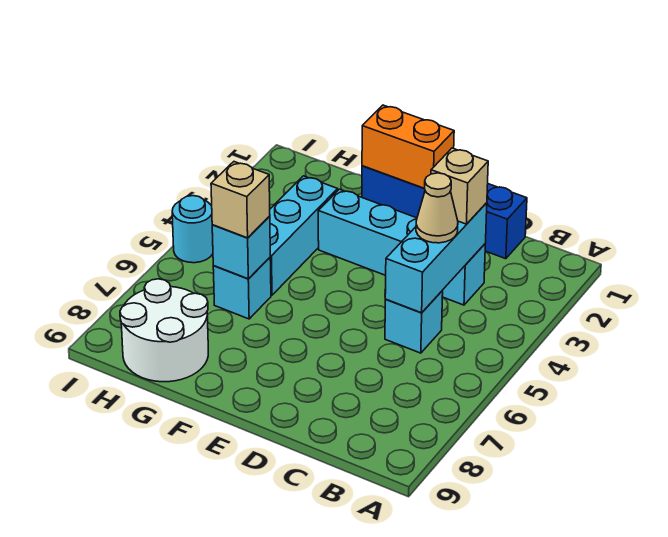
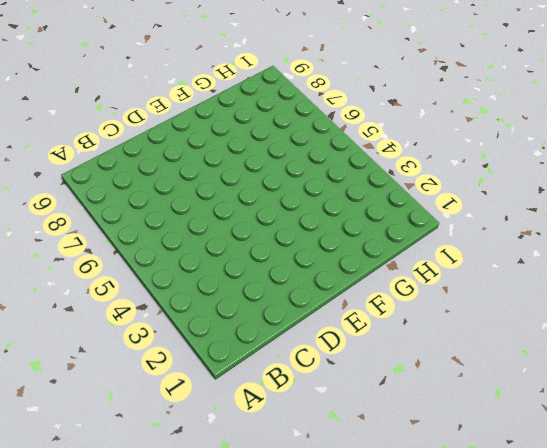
none -> blue 1x4 brick [362,166,527,259]
none -> cyan 1x4 brick [318,189,485,305]
none -> cyan 1x1 brick [385,291,443,353]

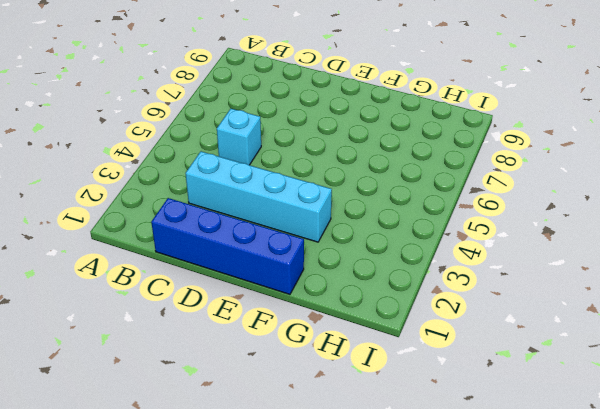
none -> cyan 1x3 brick [270,176,338,295]
none -> cyan 1x1 brick [213,258,271,319]
none -> white 2x2 round brick [120,279,208,382]

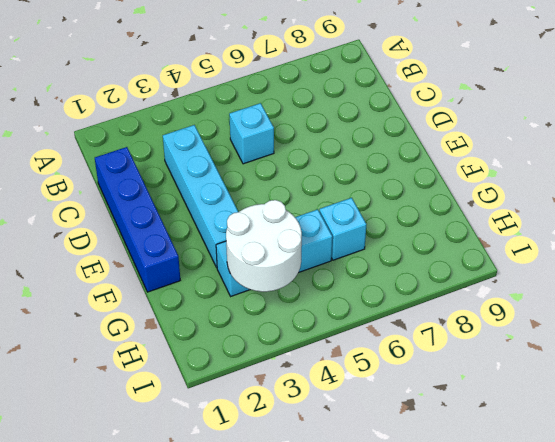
white 2x2 round brick [226,200,302,292] -> white 2x2 round brick moved to [120,279,208,382]
none -> cyan 1x1 round brick [172,196,213,263]
none -> cyan 1x3 brick [385,203,487,313]
none -> orange 1x2 brick [362,105,454,188]

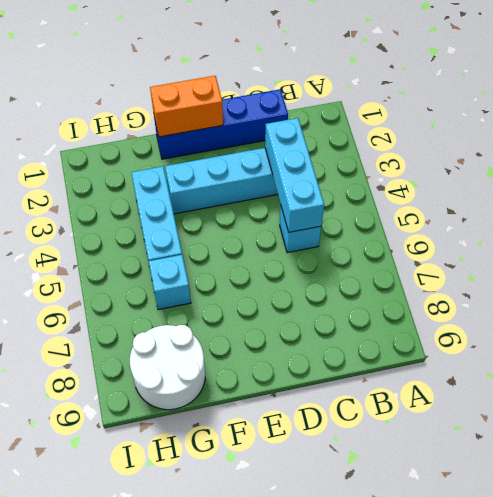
none -> cyan 1x1 round brick [172,196,213,263]
none -> cyan 1x1 brick [212,216,270,279]
none -> tan 1x1 brick [431,148,488,224]

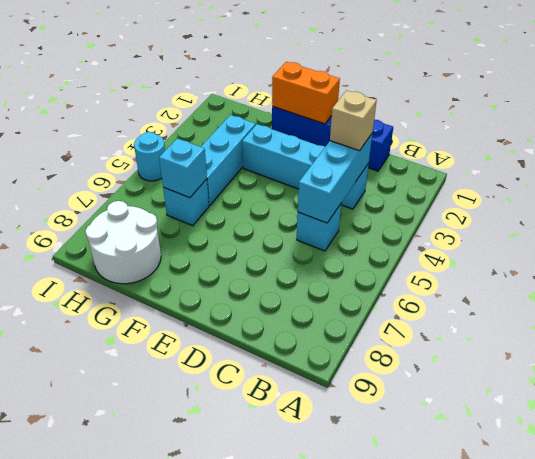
none -> tan 1x1 cone [416,173,458,243]
none -> tan 1x1 brick [211,162,270,238]

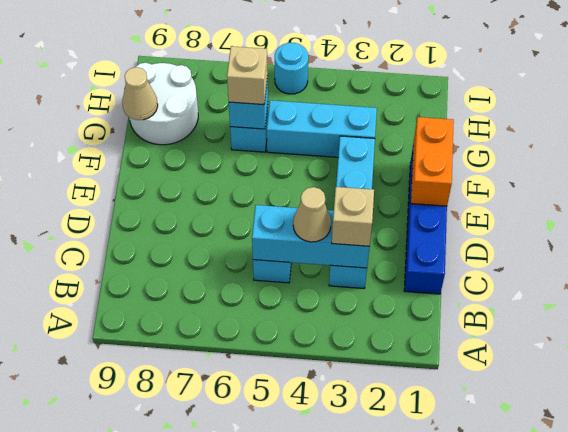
tan 1x1 cone [122,67,158,120] -> none

